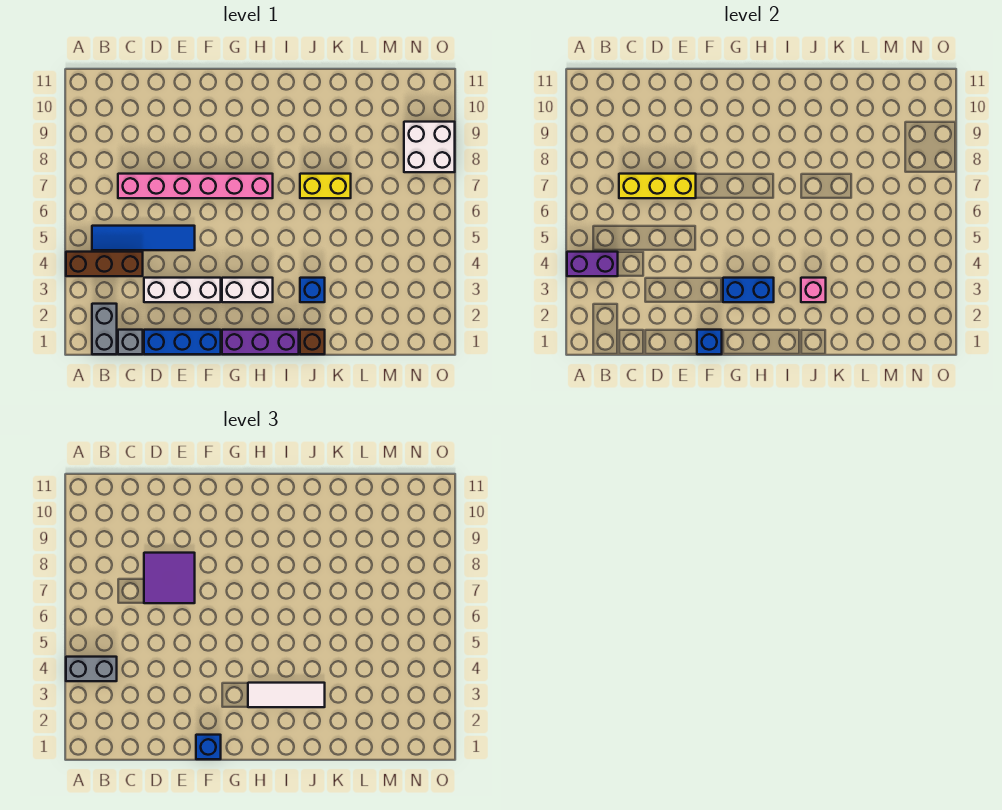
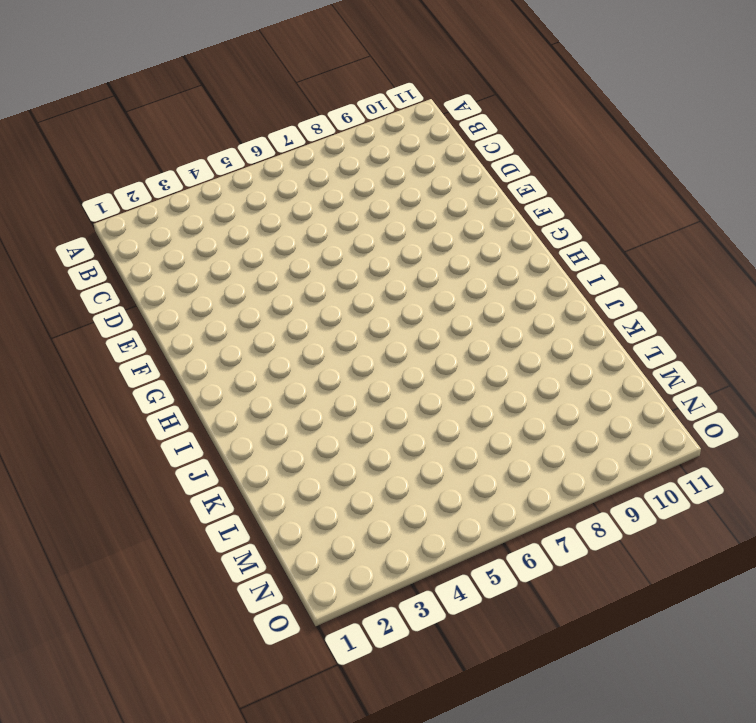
none -> brown 1x3 brick [66,252,143,276]
none -> grey 1x2 brick [92,304,117,354]
none -> blue 1x4 tile [92,226,195,250]

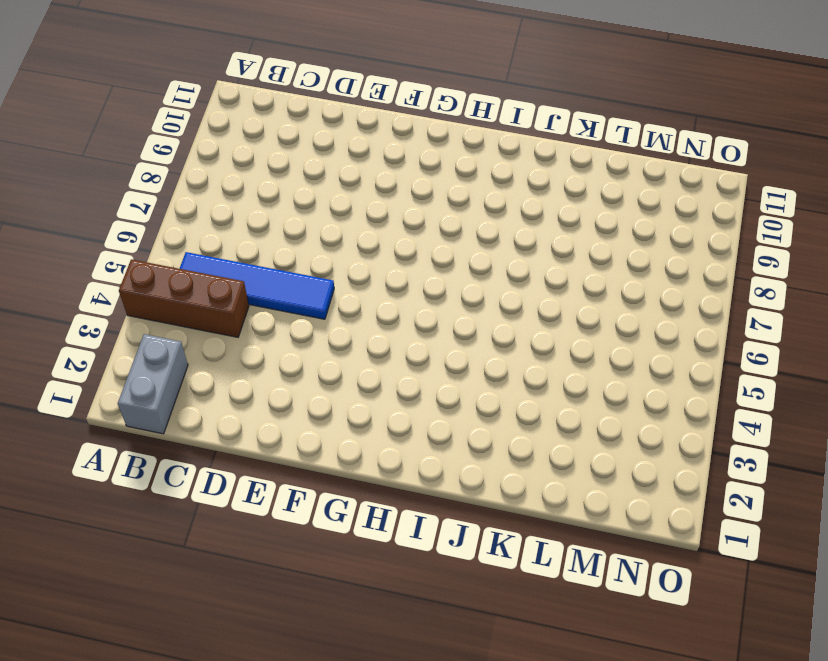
none -> grey 1x1 brick [118,330,143,354]
none -> pink 1x6 brick [118,174,273,198]
none -> blue 1x3 brick [144,330,221,354]

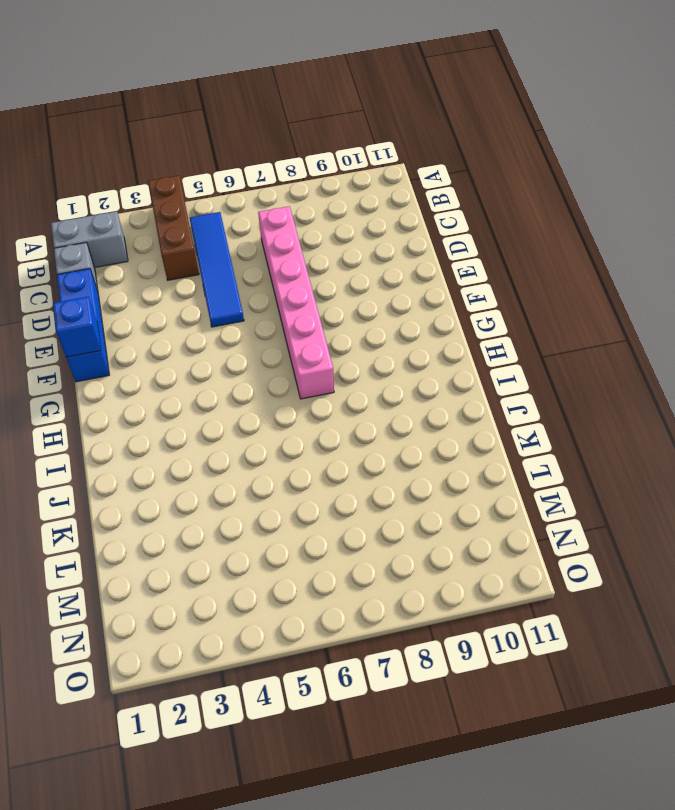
none -> white 1x3 brick [144,278,221,302]
none -> purple 1x3 brick [222,330,299,354]
none -> white 1x2 brick [222,278,273,302]

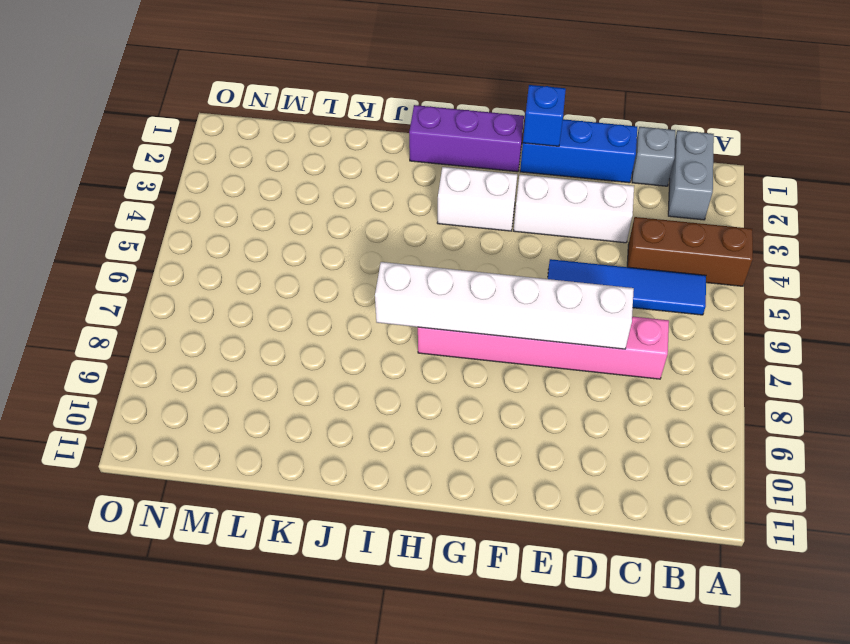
white 1x6 brick [375,262,634,349] -> yellow 1x3 brick [619,174,696,198]
none -> brown 1x1 brick [300,330,325,354]
none -> blue 1x1 brick [300,278,325,302]
none -> yellow 1x2 brick [300,174,351,198]

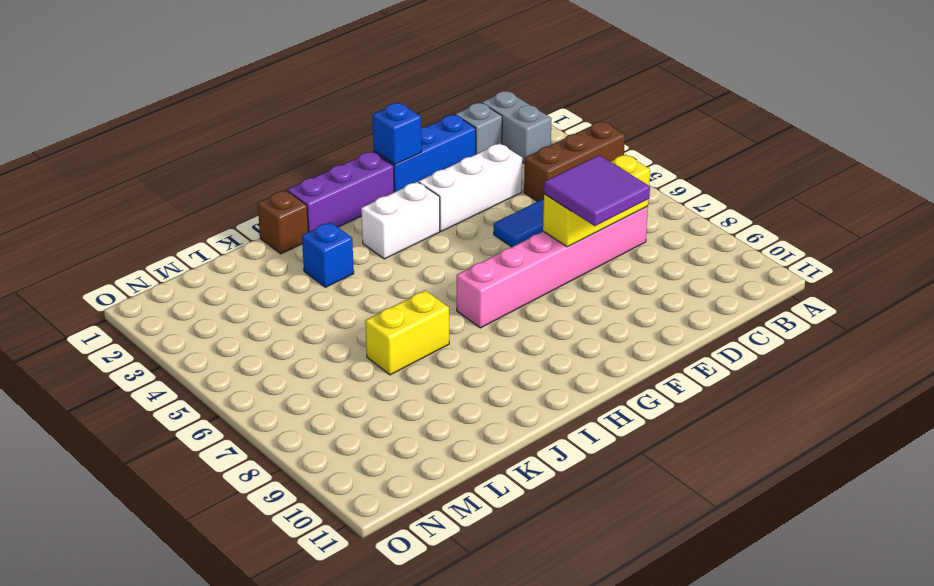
none -> white 2x2 brick [404,122,455,172]
none -> purple 1x2 brick [567,252,618,276]
none -> blue 1x2 brick [723,278,774,302]

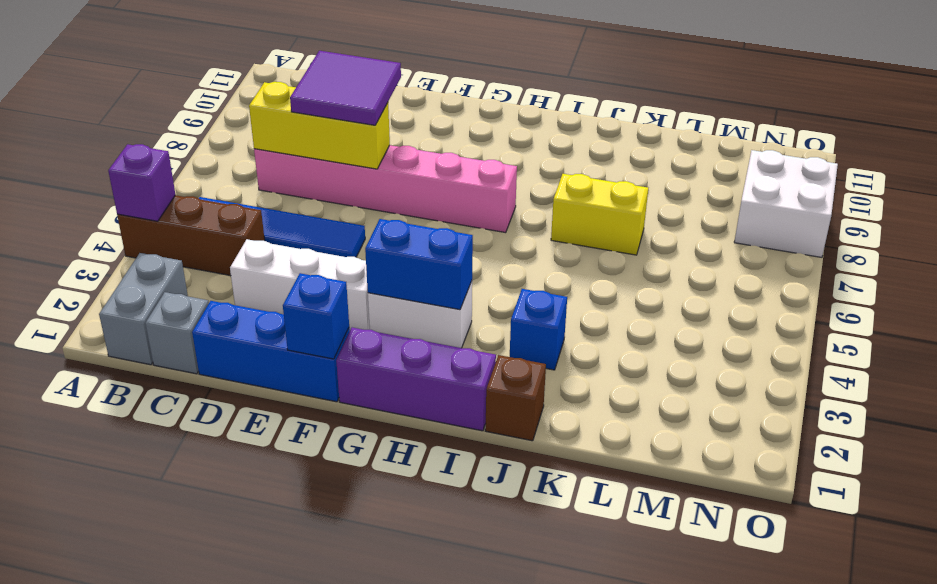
purple 1x1 brick [108,144,175,221] -> purple 1x2 brick [567,252,618,276]
none -> pink 1x1 brick [801,278,826,302]
none -> grey 1x2 brick [66,657,117,681]
none -> blue 1x1 brick [196,735,221,759]

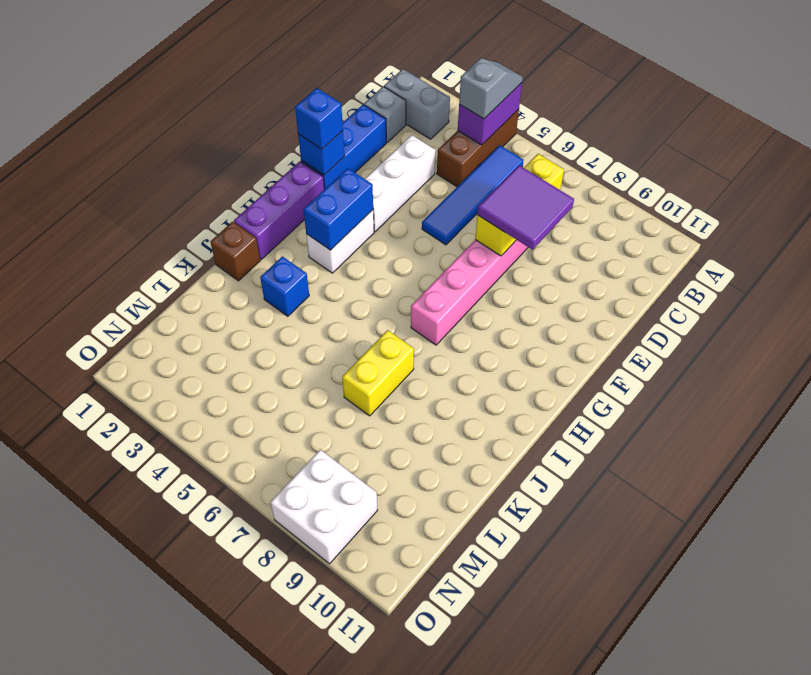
grey 1x2 slope [459,58,523,119] -> grey 1x2 brick [66,657,117,681]
none -> pink 1x1 brick [801,278,826,302]
none -> white 1x3 tile [248,683,325,707]

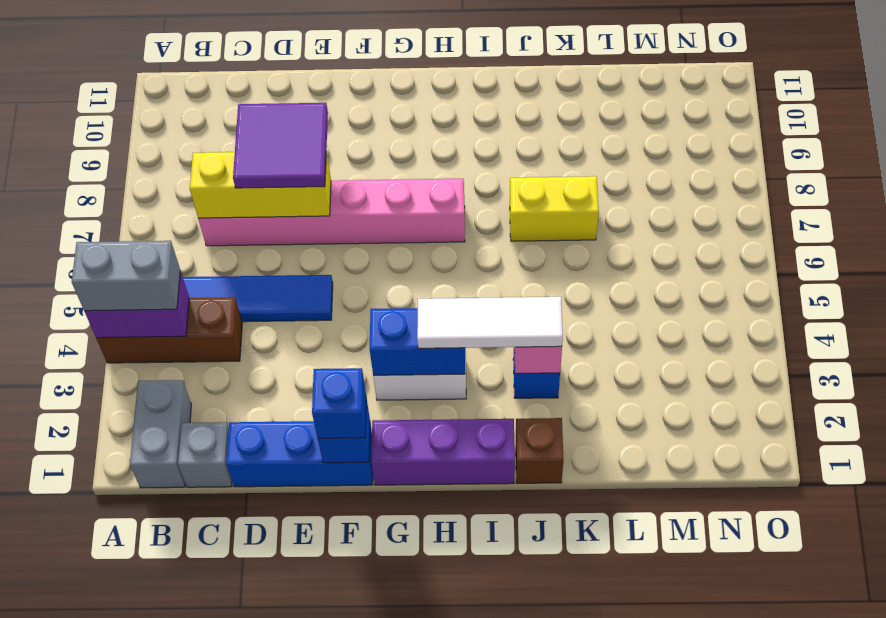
none -> white 1x3 brick [144,278,221,302]
none -> white 2x2 brick [404,122,455,172]

